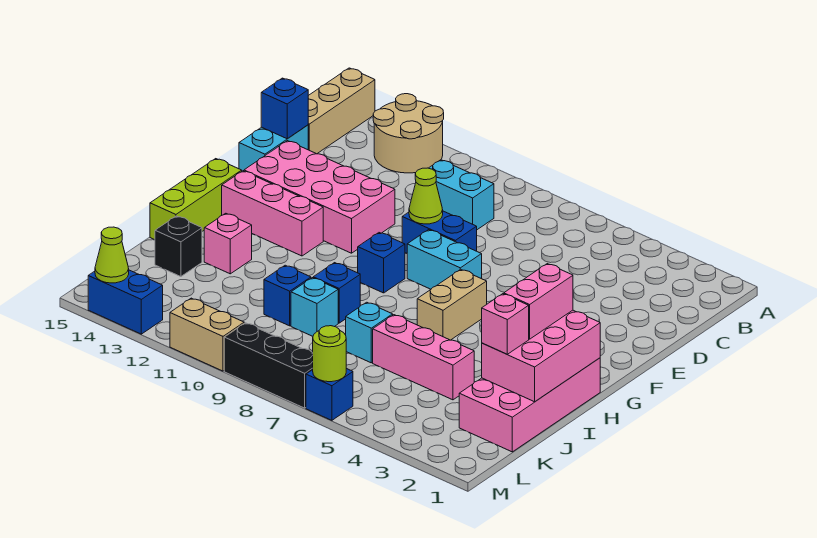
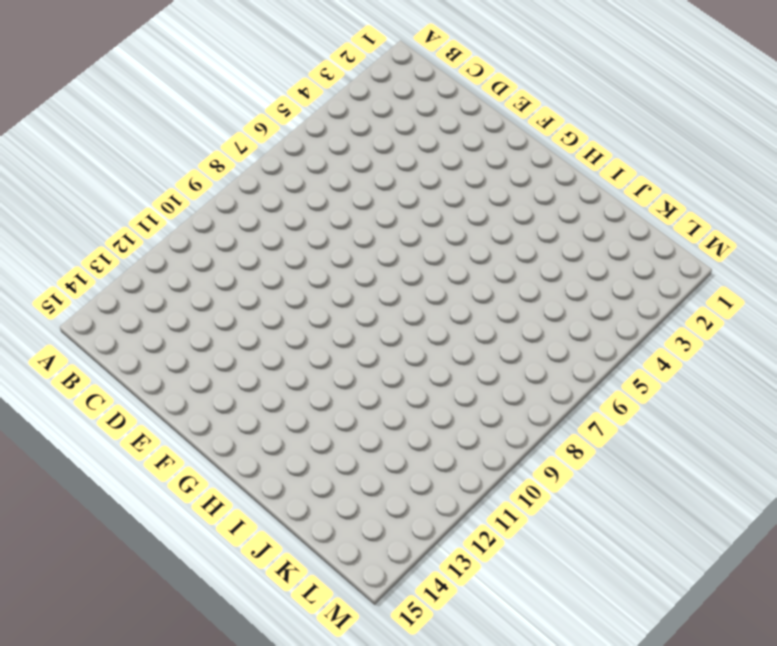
none -> tan 2x2 round brick [373,94,444,173]
none -> tan 1x3 brick [308,68,375,154]
none -> cyan 1x2 brick [429,160,494,230]
none -> cyan 1x2 brick [239,125,308,171]

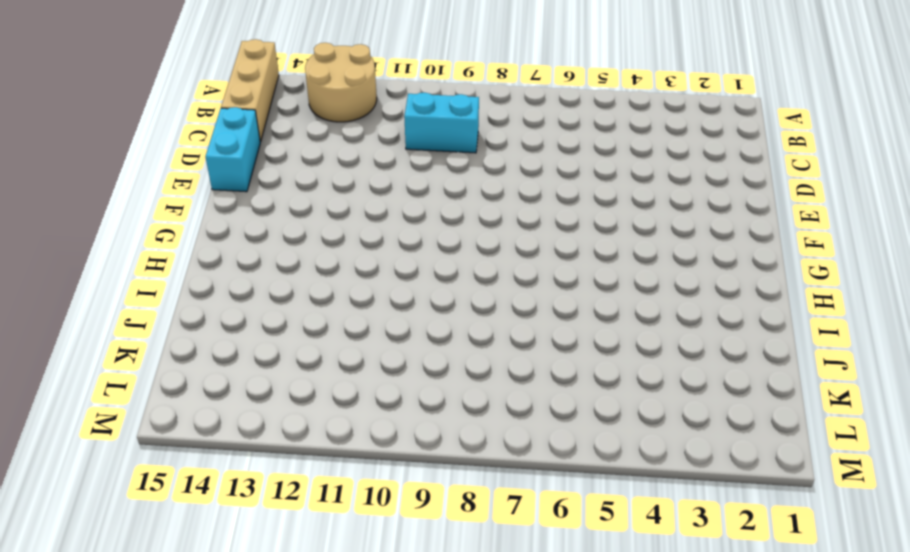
none -> blue 1x2 brick [402,211,477,253]
none -> pink 2x4 brick [244,141,395,253]
none -> cyan 1x2 brick [407,230,482,289]
none -> tan 1x2 brick [417,269,487,340]

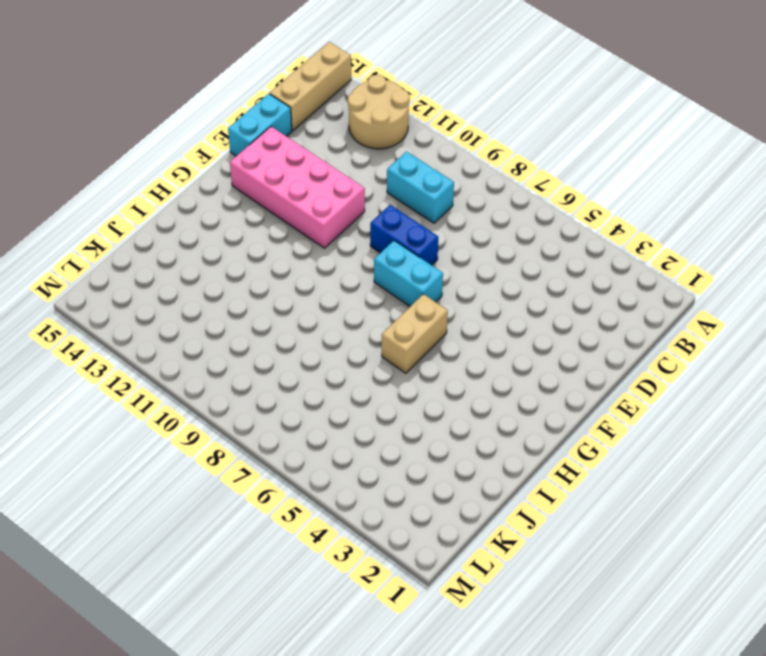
none -> blue 1x1 brick [358,233,405,293]
none -> pink 1x3 brick [222,171,323,256]
none -> lime 1x3 brick [150,159,242,240]
none -> pink 2x4 brick [459,358,600,452]

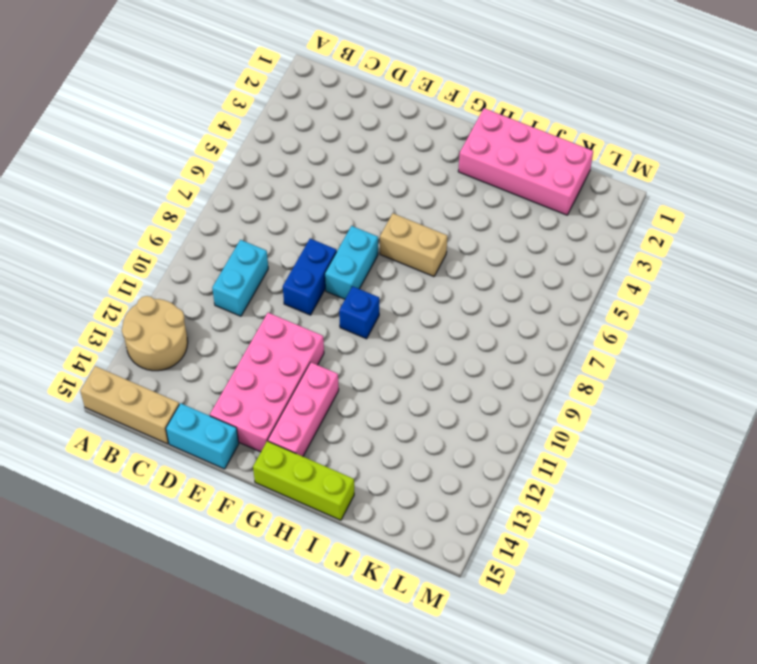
none -> blue 1x1 brick [313,263,360,323]
none -> pink 1x1 brick [204,213,252,274]
none -> pink 1x3 brick [373,315,474,400]
none -> cyan 1x1 brick [346,302,393,363]

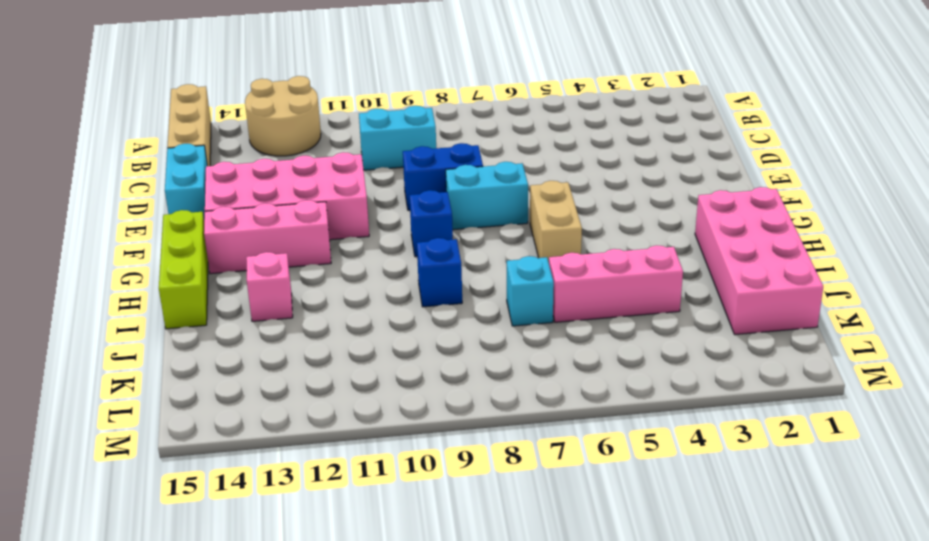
none -> cyan 1x1 brick [291,278,338,336]
none -> blue 1x1 brick [264,265,311,326]
none -> black 1x1 brick [155,216,202,277]
none -> blue 1x1 brick [306,369,353,420]

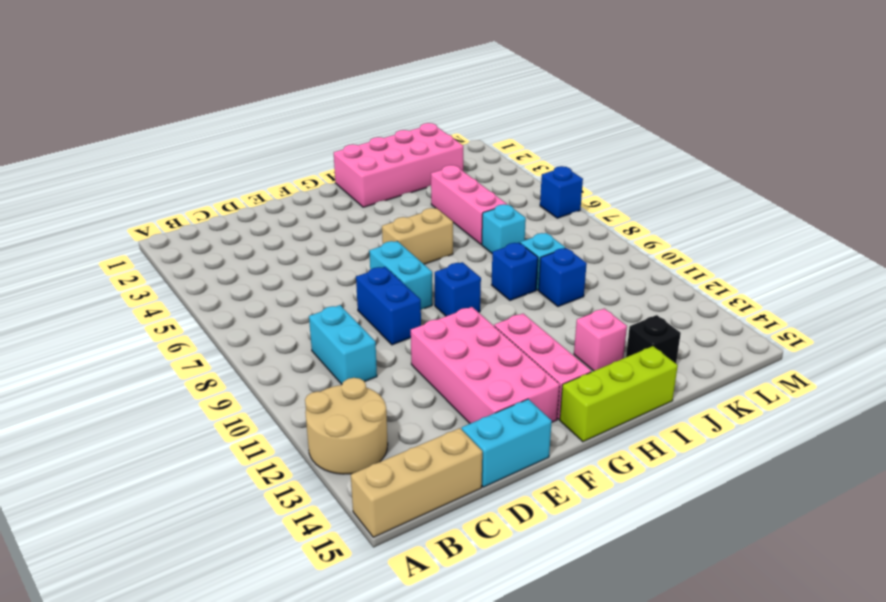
none -> black 1x3 brick [224,323,313,408]
none -> tan 1x2 brick [170,298,244,371]
none -> blue 1x2 brick [88,270,163,334]
none -> blue 1x1 brick [261,78,308,139]

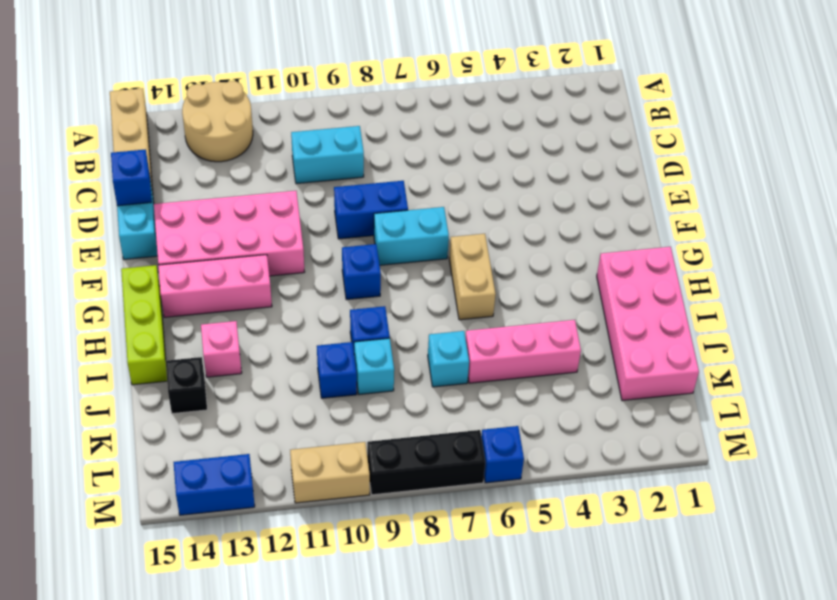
none -> lime 1x1 cone [409,168,443,224]
none -> pink 2x3 brick [482,310,600,402]
none -> lime 1x1 round brick [313,326,346,382]
none -> lime 1x1 cone [95,227,129,283]

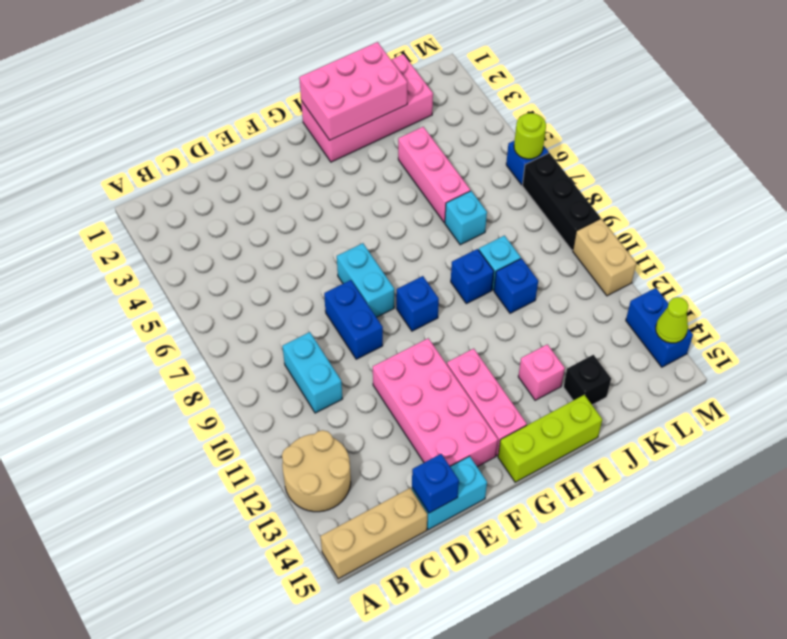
none -> tan 1x2 brick [417,269,487,340]
none -> lime 1x1 cone [409,168,443,224]
none -> pink 1x2 brick [504,264,573,339]
none -> pink 1x1 brick [482,294,529,354]

